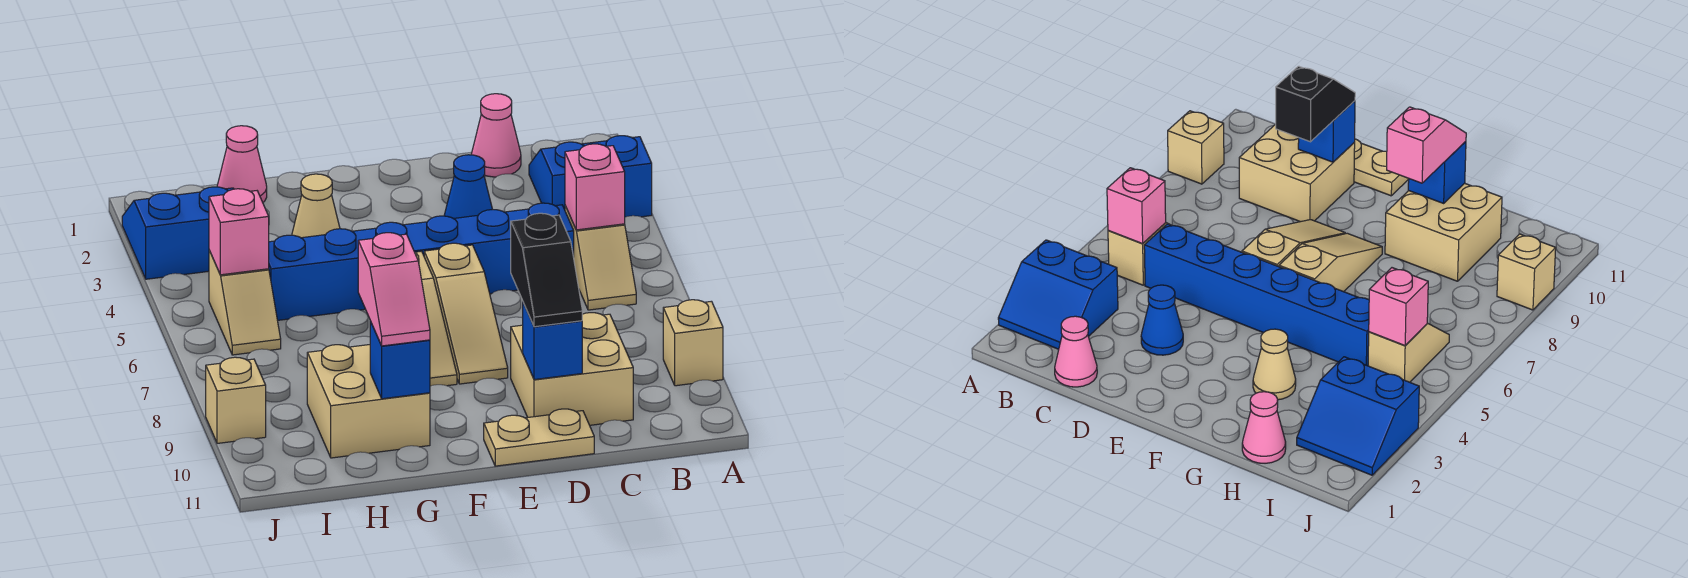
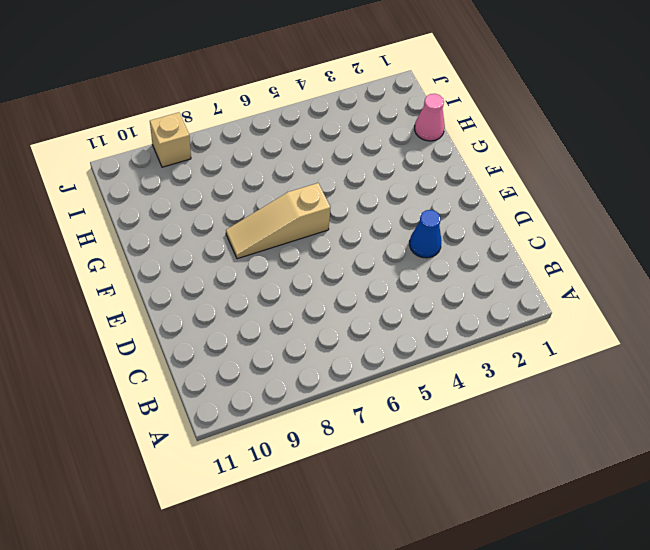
none -> blue 2x2 slope [529,136,652,217]
none -> tan 1x1 brick [663,300,723,386]
none -> tan 1x2 slope [565,206,636,310]

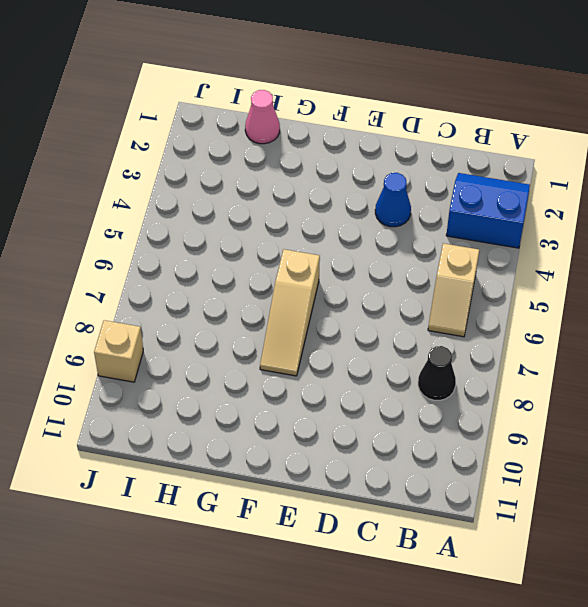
black 1x1 cone [418,346,456,400] -> none
none -> tan 1x1 brick [663,300,723,386]
none -> pink 1x1 cone [471,94,521,177]
none -> blue 1x6 brick [269,203,574,320]

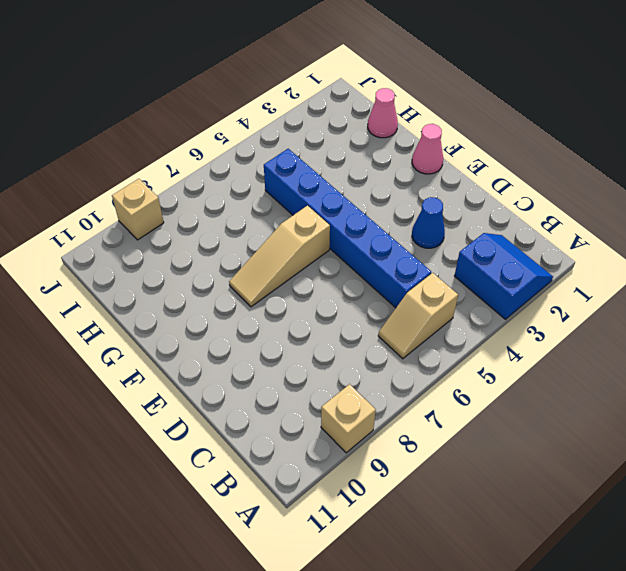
pink 1x1 cone [412,124,443,174] -> pink 1x1 cone moved to [471,94,521,177]
none -> tan 2x2 brick [511,313,633,425]
none -> tan 1x2 plate [484,409,594,466]
none -> tan 1x3 slope [424,243,508,384]

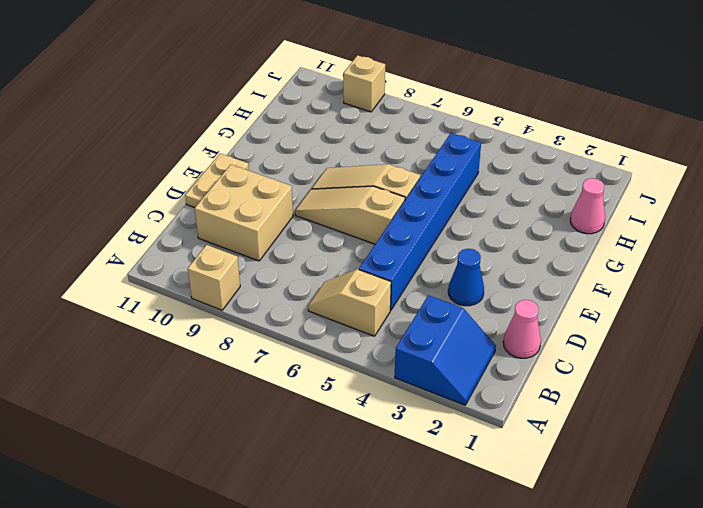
none -> tan 1x1 cone [292,174,340,238]
none -> tan 2x2 brick [307,345,430,458]
none -> blue 2x2 slope [122,187,234,279]

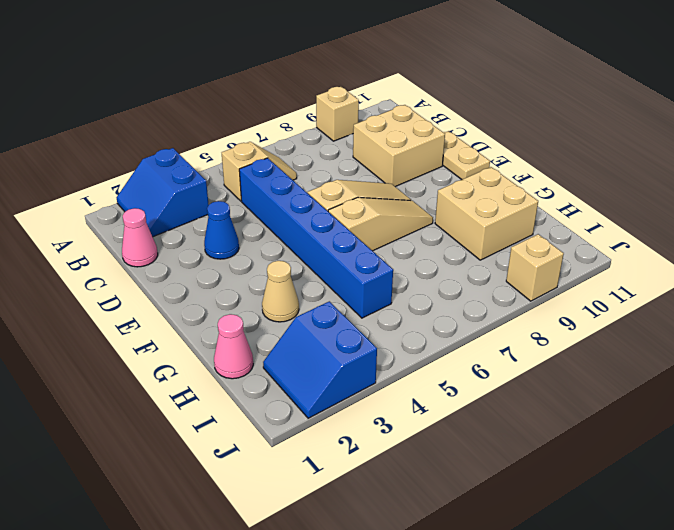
none -> tan 1x2 slope [209,250,281,355]
none -> pink 1x1 brick [565,144,625,230]
none -> blue 1x1 brick [523,303,582,380]

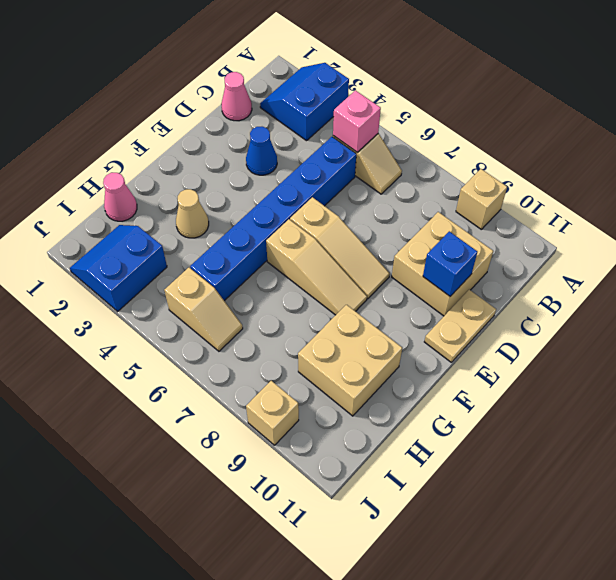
none -> blue 1x1 brick [370,321,430,399]
none -> pink 1x1 brick [209,189,269,275]
none -> black 1x2 slope [511,213,582,327]

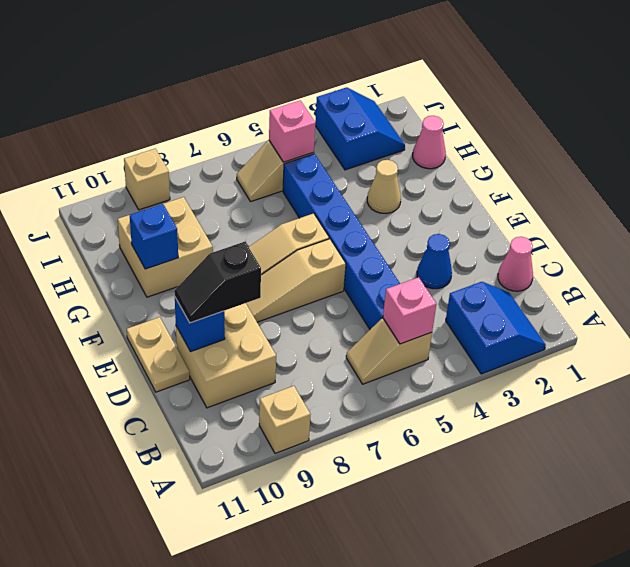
none -> pink 1x2 slope [358,233,430,346]

